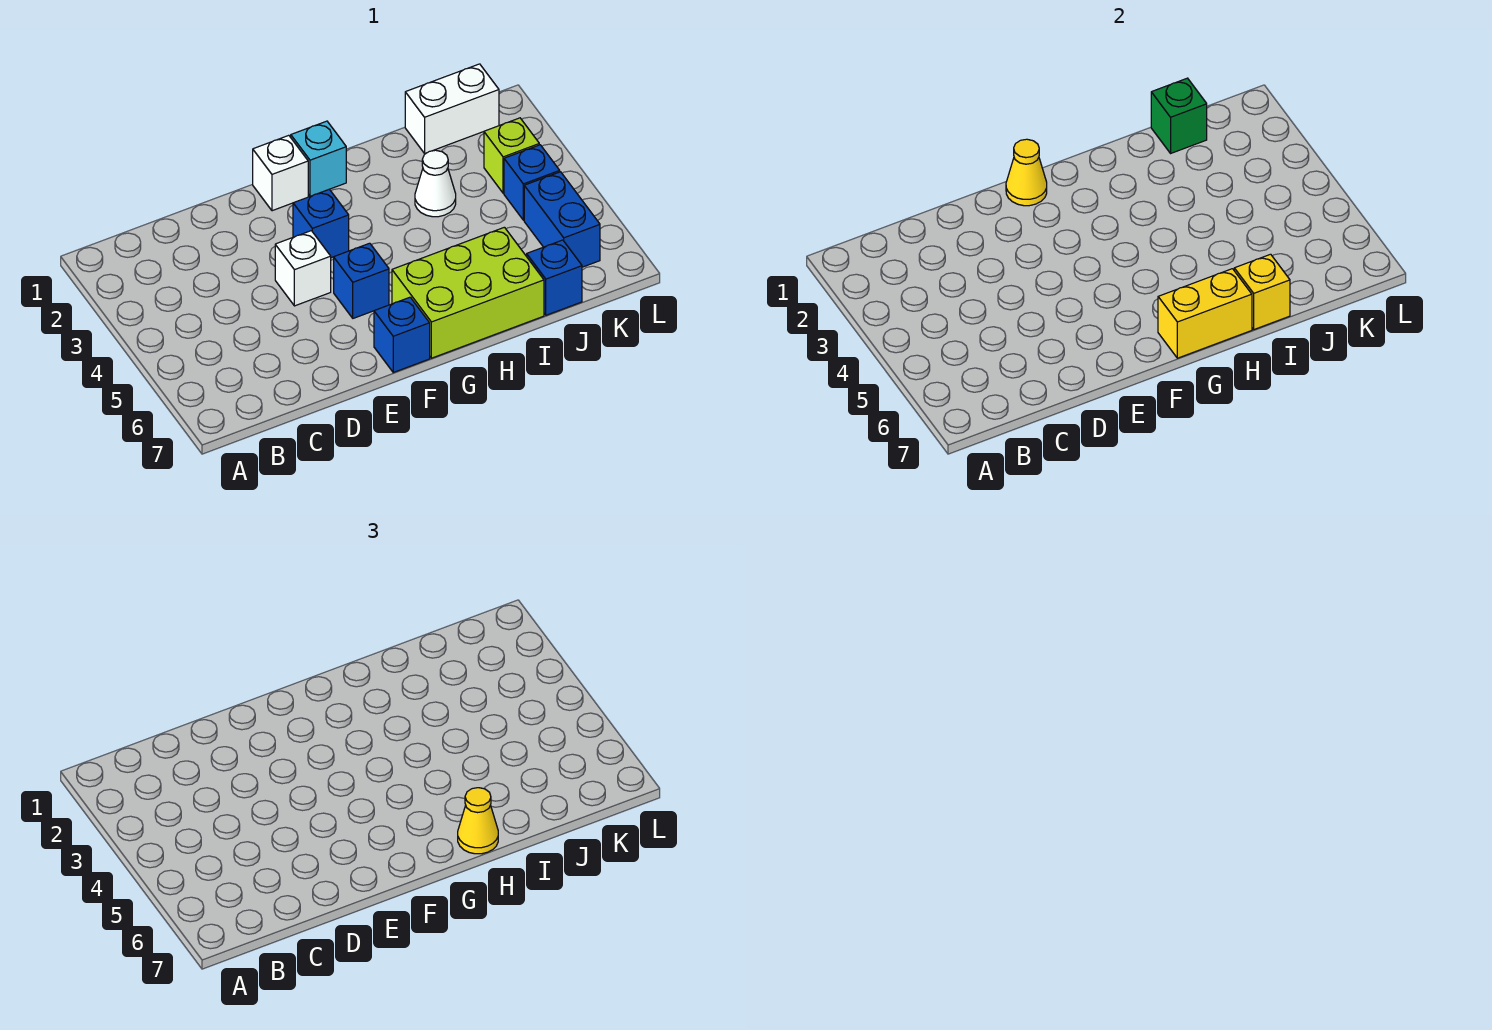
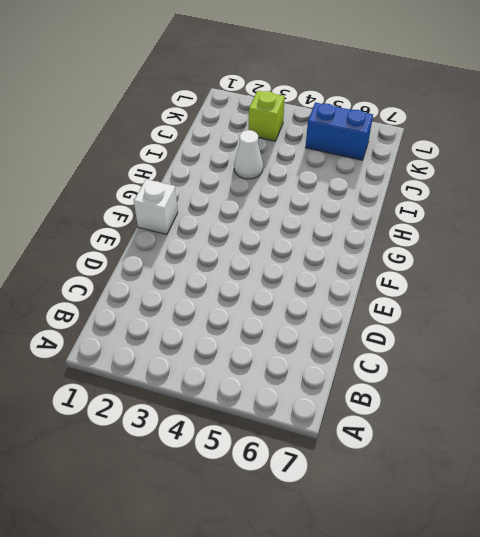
none -> white 1x1 brick [275,231,331,306]
none -> blue 1x1 brick [293,189,349,258]
none -> blue 1x1 brick [334,243,389,318]

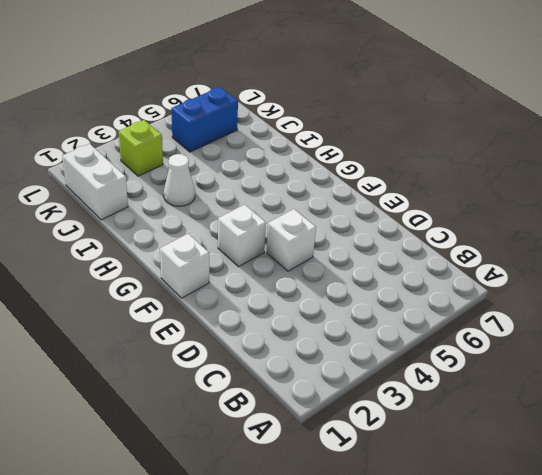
white 1x1 brick [218,205,266,267] -> blue 1x1 brick [293,189,349,258]
none -> blue 1x1 brick [334,243,389,318]
none -> blue 1x1 brick [374,297,430,372]
none -> cyan 1x1 brick [291,121,346,196]

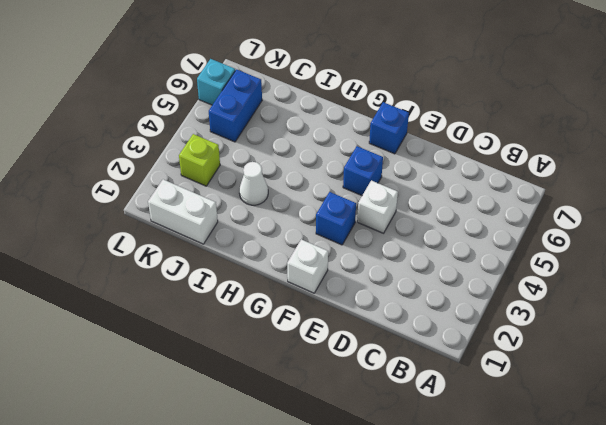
cyan 1x1 brick [197,59,235,105] -> cyan 1x1 brick moved to [291,121,346,196]
none -> lime 2x3 brick [392,227,544,358]
none -> blue 1x1 brick [527,240,582,315]
none -> blue 1x1 brick [504,145,560,220]

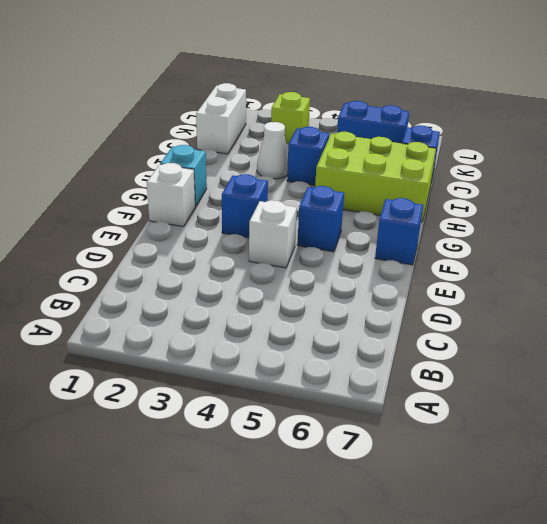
lime 2x3 brick [315,132,436,222] -> lime 2x3 brick turned to [392,227,544,358]
blue 1x1 brick [287,127,329,185] -> blue 1x1 brick moved to [504,145,560,220]
none -> yellow 1x1 cone [1006,139,1047,206]
none -> yellow 1x2 brick [1158,269,1252,358]
none -> yellow 1x1 brick [1234,254,1290,329]

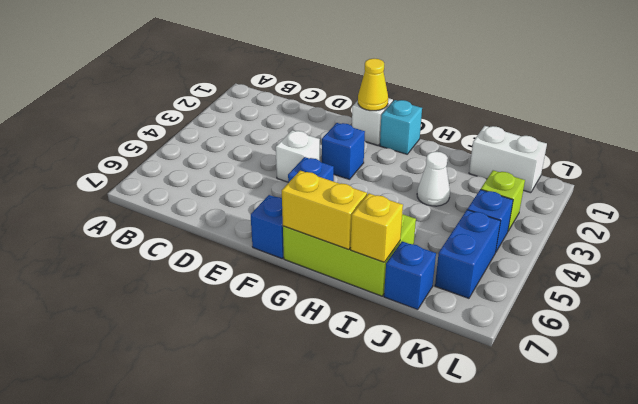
none -> green 1x1 brick [1151,78,1207,153]
none -> yellow 1x1 cone [458,788,498,854]

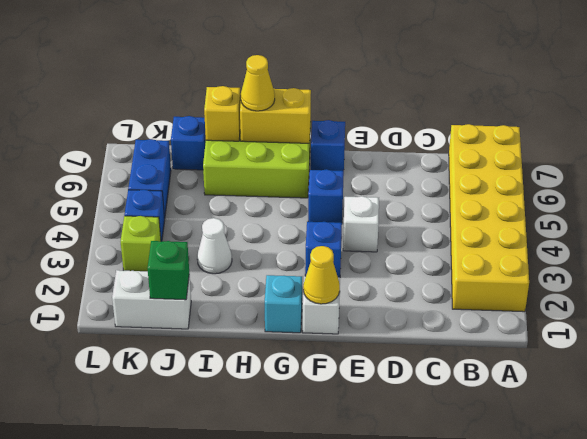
yellow 2x6 brick [449,124,529,312] -> none

